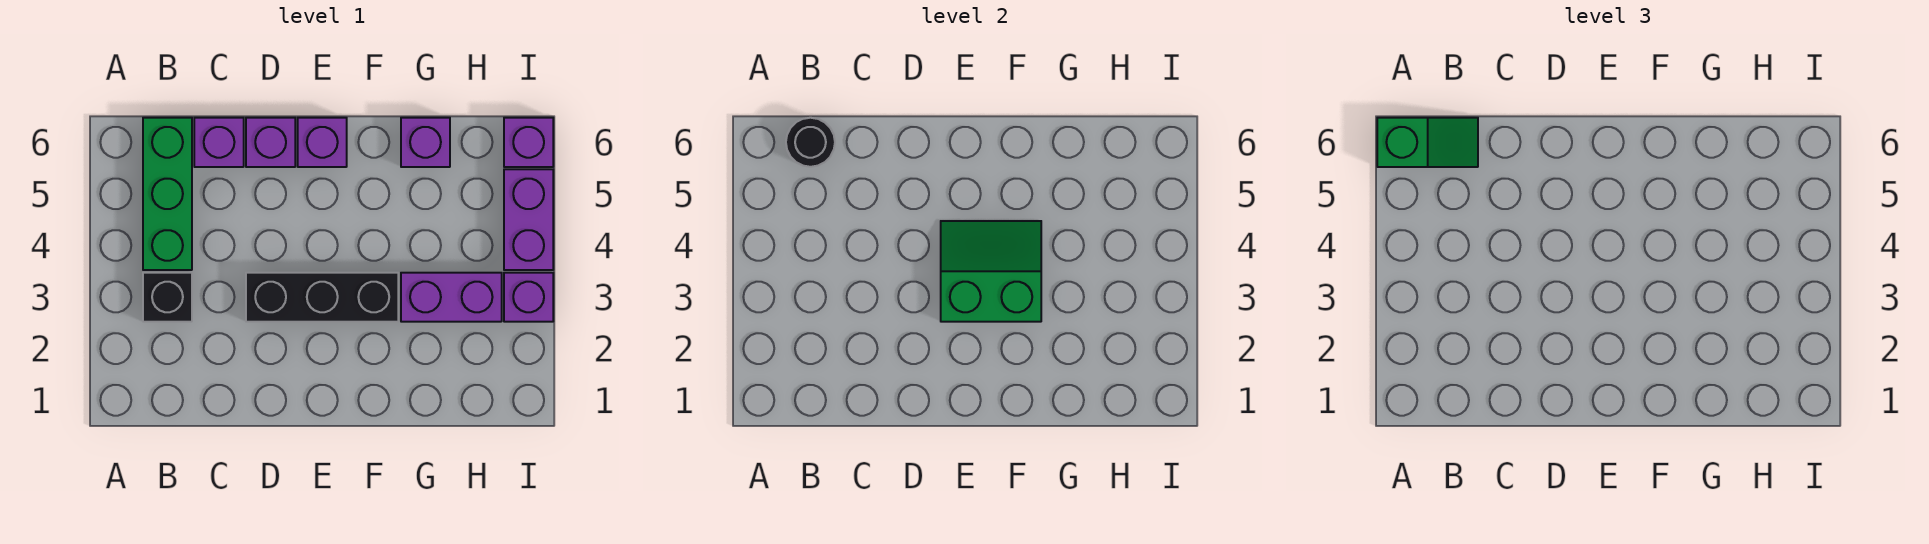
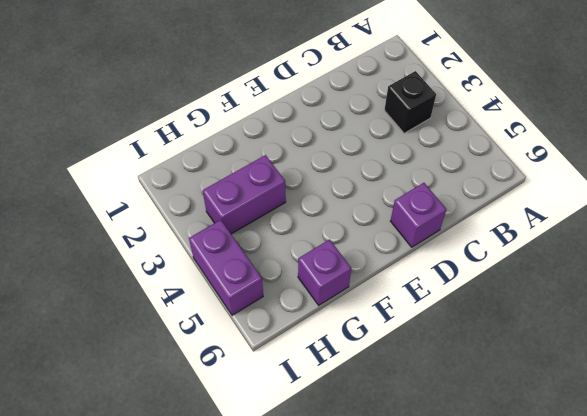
none -> green 1x3 brick [143,118,192,270]
none -> purple 1x1 brick [194,118,244,167]
none -> black 1x3 brick [246,273,398,322]

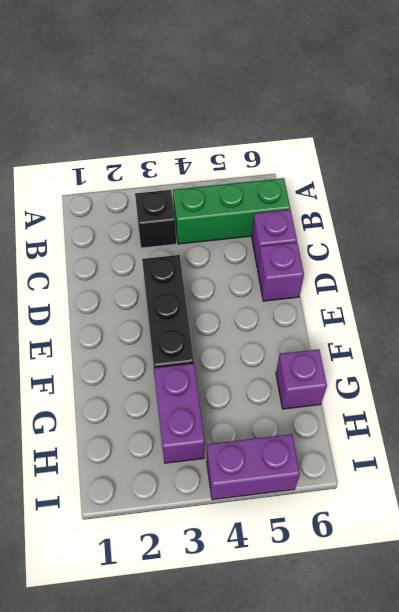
none -> purple 1x1 brick [298,118,347,167]
none -> purple 1x1 brick [504,273,553,322]
none -> purple 1x1 brick [504,118,553,167]

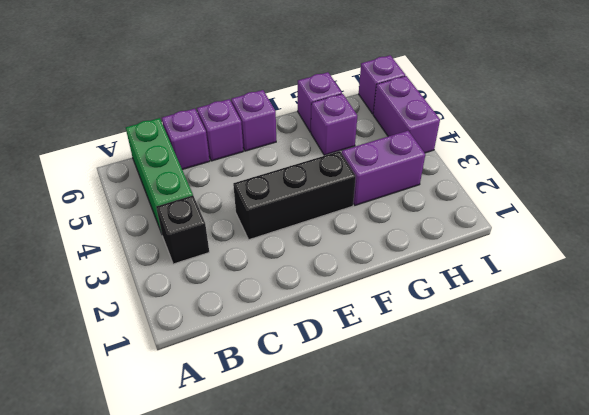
purple 1x1 brick [311,94,357,155] -> purple 1x1 brick moved to [504,273,553,322]
none -> black 1x1 round brick [786,118,835,167]
none -> green 2x2 slope [941,221,1041,322]
none -> green 1x2 slope [1377,118,1478,167]

